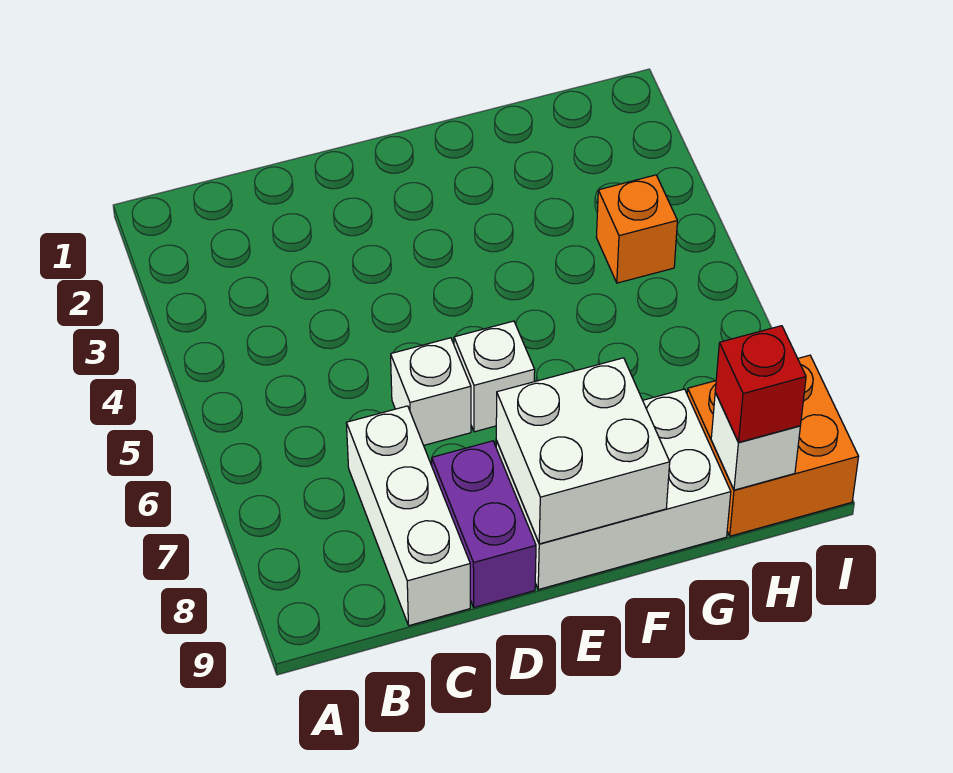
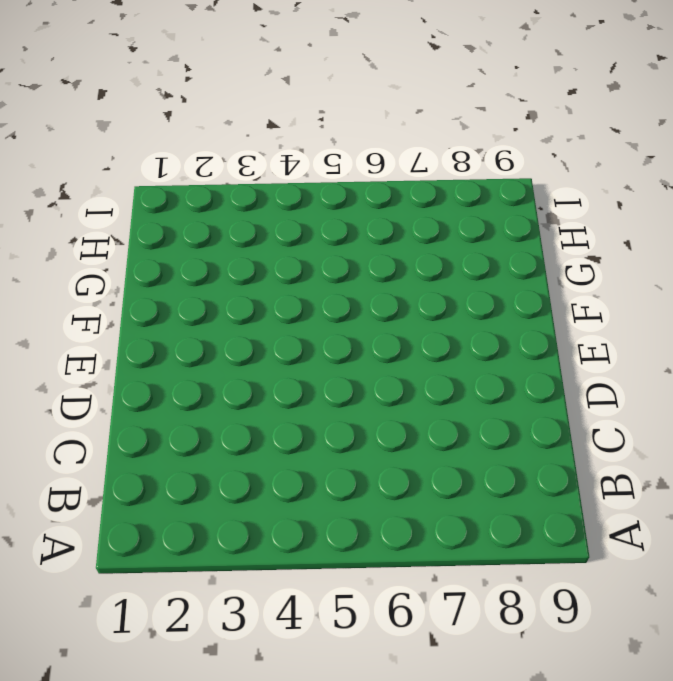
none -> white 1x3 brick [346,406,470,625]
none -> white 1x1 brick [391,338,471,445]

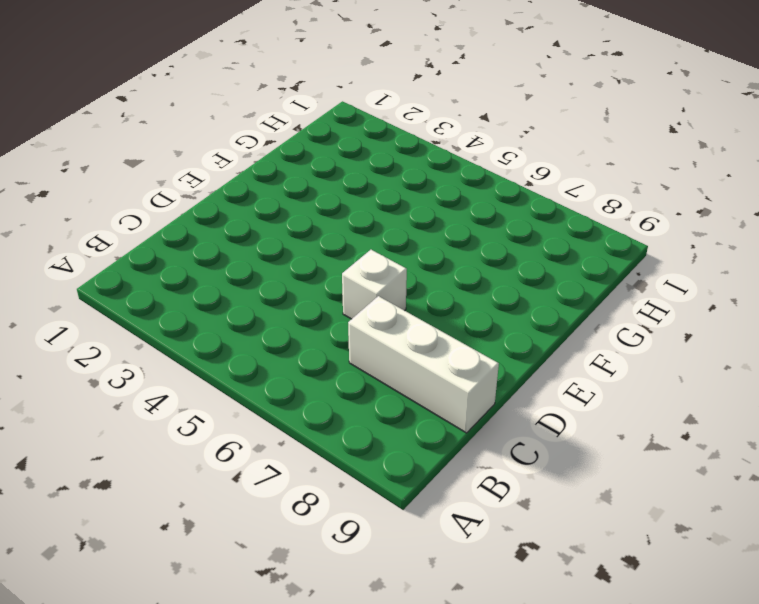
none -> purple 1x2 brick [432,441,536,607]
none -> white 1x1 brick [454,321,535,432]

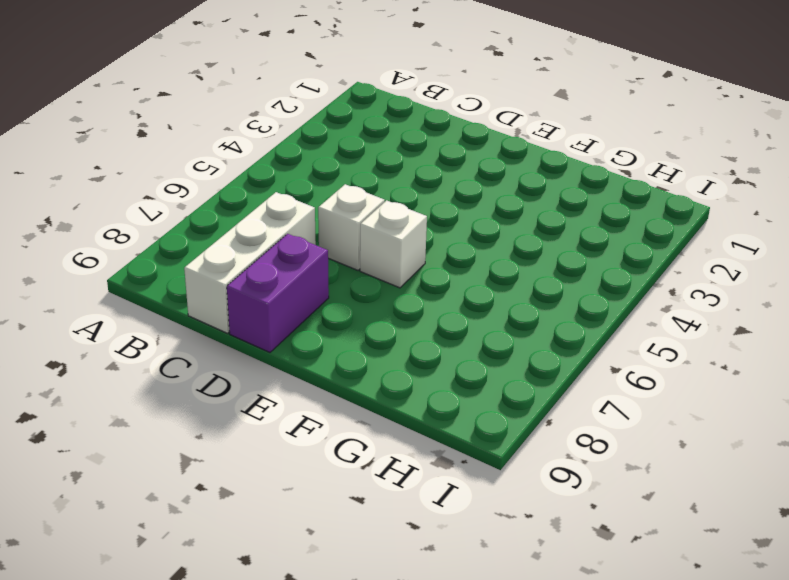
none -> white 2x3 brick [496,389,731,590]
none -> orange 1x1 brick [596,175,677,283]

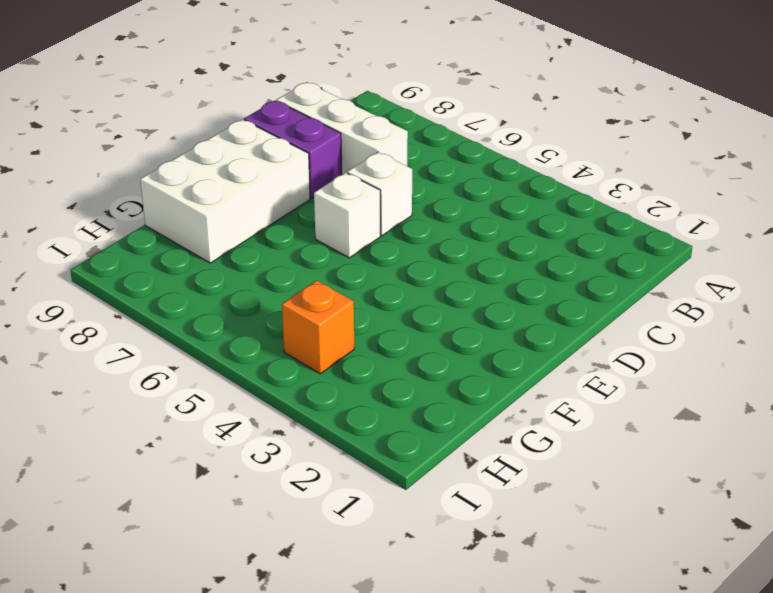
none -> orange 2x2 brick [687,355,859,536]
none -> white 2x2 brick [496,358,670,544]

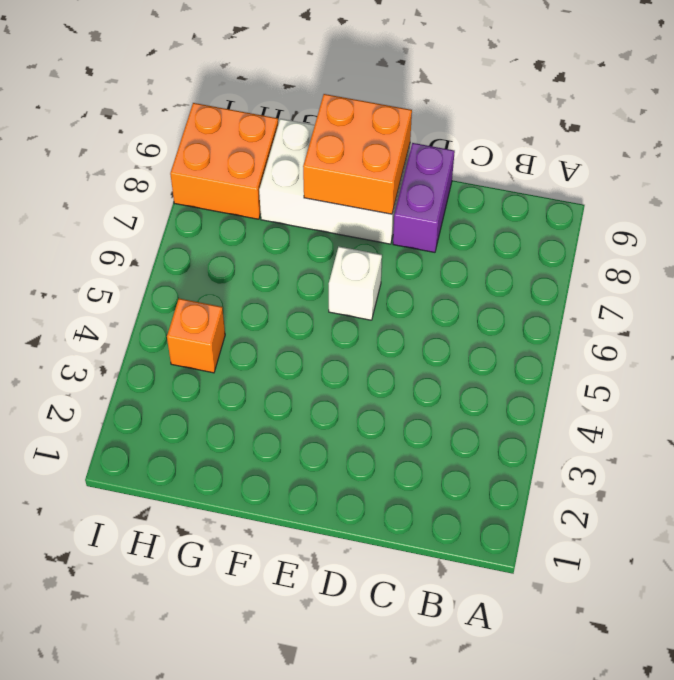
orange 2x2 brick [303,94,412,214] -> white 2x2 brick [496,358,670,544]
none -> white 1x3 brick [346,406,470,625]
none -> white 1x1 brick [391,338,471,445]

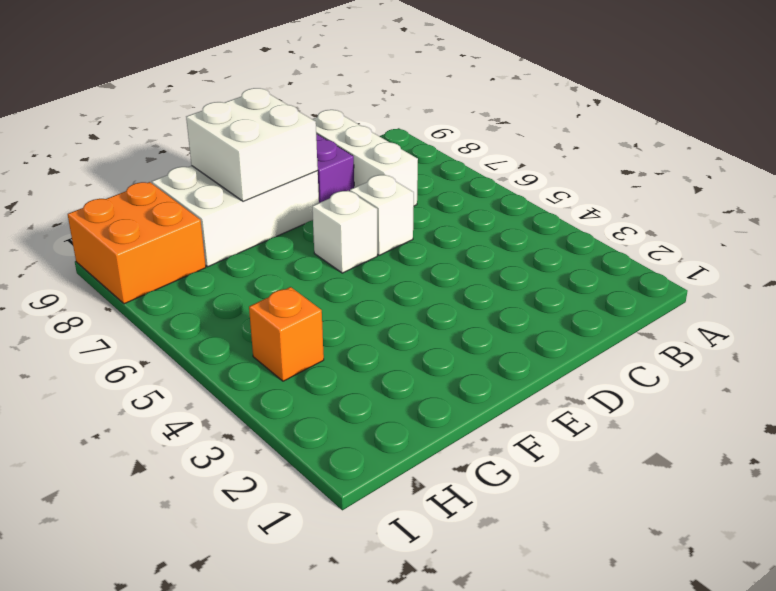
none -> white 1x1 brick [711,393,800,490]
none -> red 1x1 brick [715,326,806,442]

